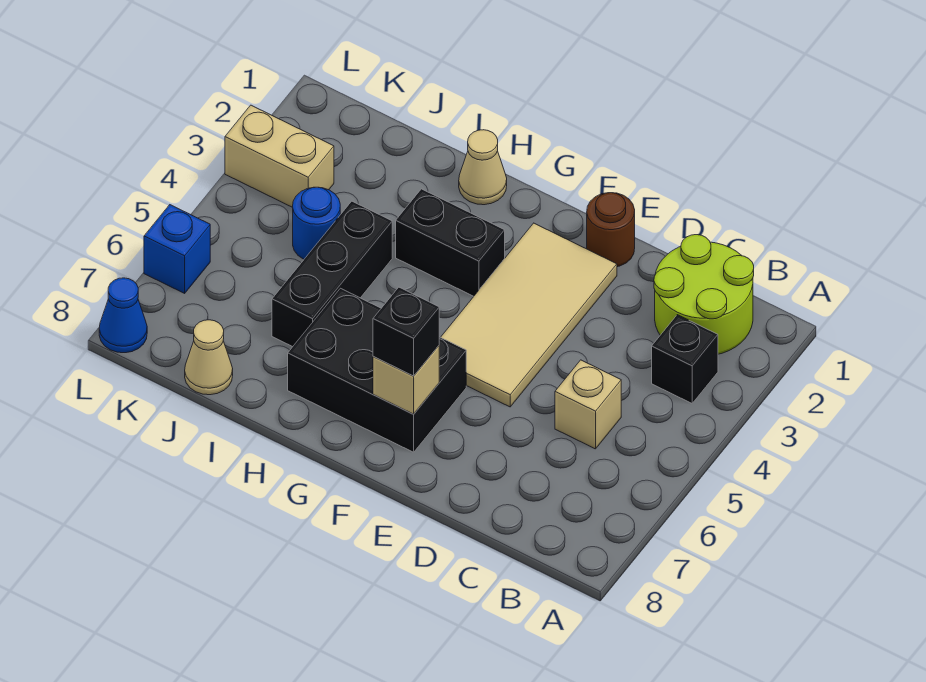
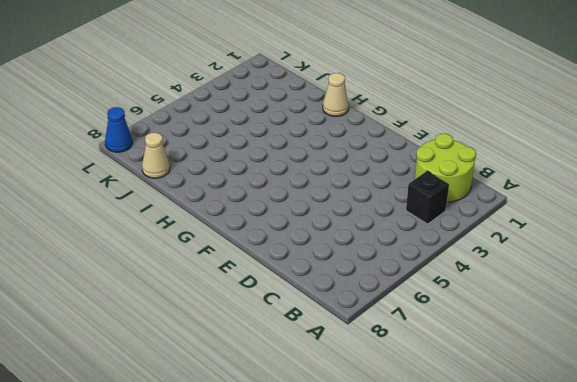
none -> tan 1x1 brick [555,360,621,449]
none -> brown 1x1 round brick [587,193,635,267]
none -> tan 2x4 tile [441,223,617,407]

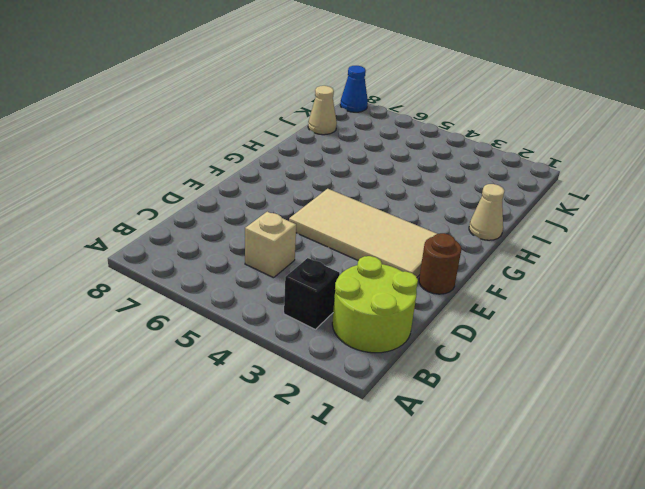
none -> black 2x3 brick [288,288,466,452]
none -> black 1x2 brick [396,189,505,296]
none -> black 1x3 brick [272,201,392,347]

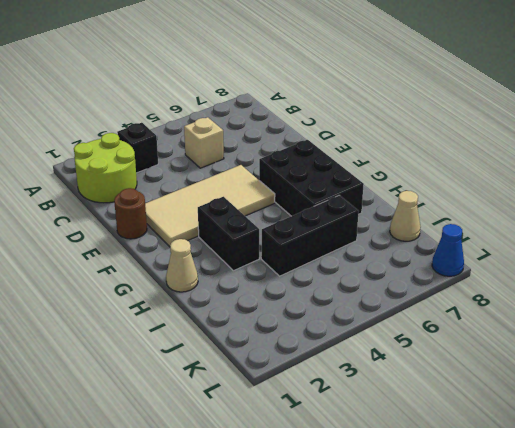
none -> blue 1x1 round brick [293,187,340,259]
none -> tan 1x2 brick [225,105,334,207]
none -> blue 1x1 brick [144,205,210,293]

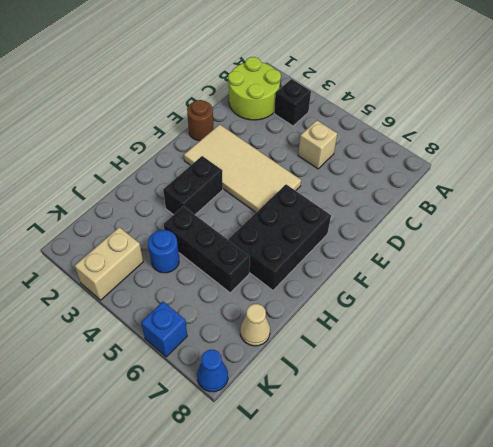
none -> tan 1x1 cone [459,130,507,205]
none -> tan 1x1 brick [373,346,439,414]
none -> black 1x1 brick [373,287,439,376]

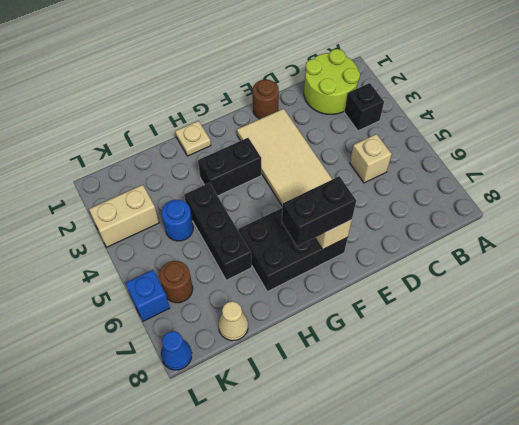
black 1x2 brick [282,176,356,246] -> black 1x1 brick [373,287,439,376]
tan 1x1 plate [175,121,211,156] -> tan 1x1 cone [459,130,507,205]
brown 1x1 round brick [159,261,193,303] -> none

